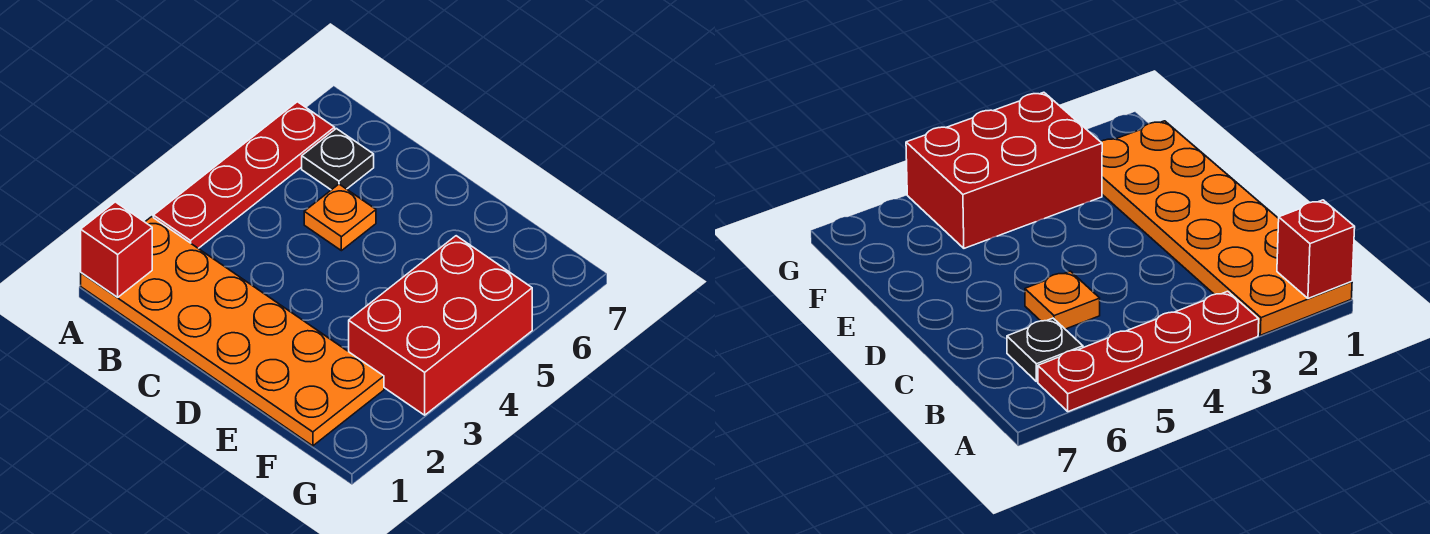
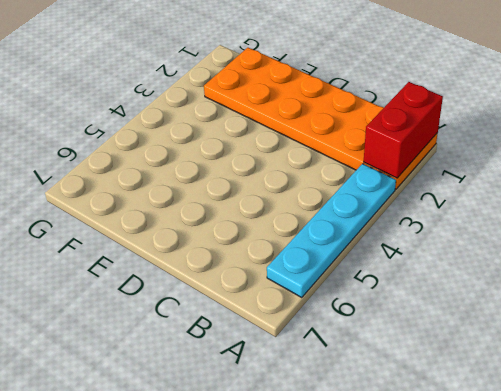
red 1x2 brick [364,82,443,178] -> red 1x1 brick [81,202,152,297]
cyan 1x4 plate [267,164,396,297] -> red 1x4 plate [153,102,335,248]
none -> black 1x1 plate [302,129,374,190]
none -> orange 1x1 plate [304,184,376,251]

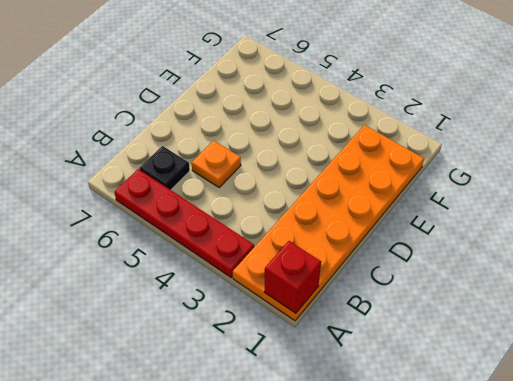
none -> red 2x3 brick [349,236,532,415]

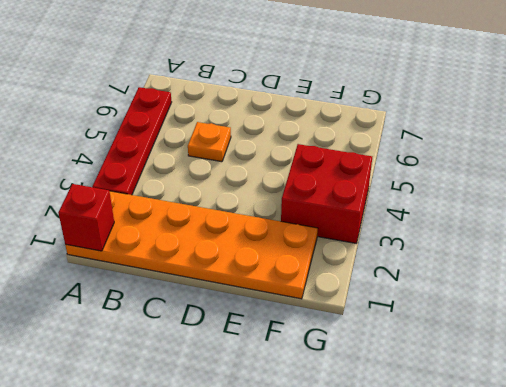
red 2x2 brick [281,144,372,243] -> red 2x3 brick [349,236,532,415]
none -> black 1x1 plate [302,129,374,190]

